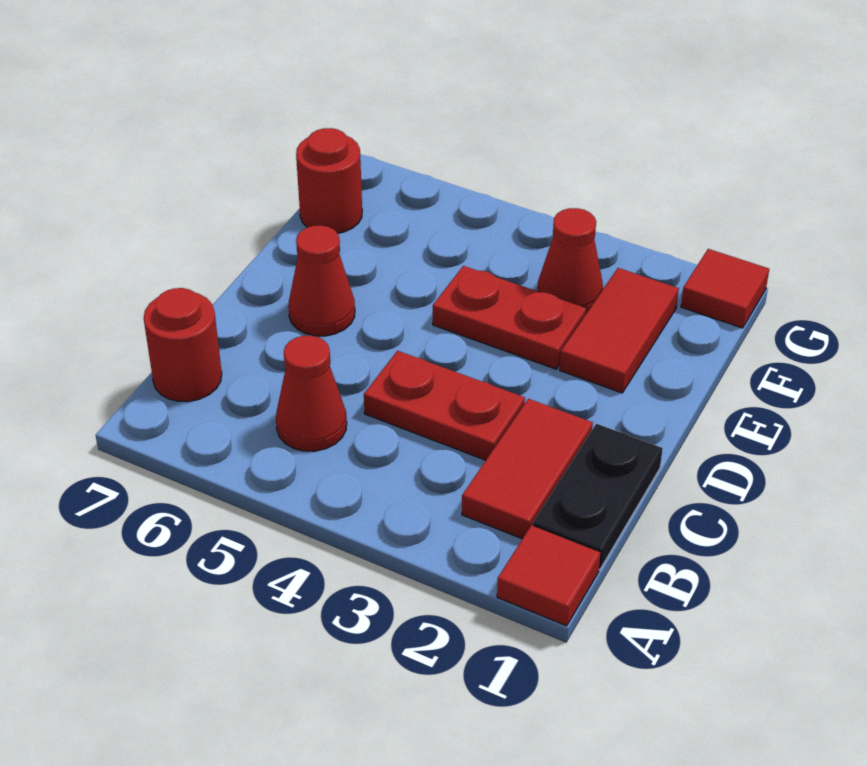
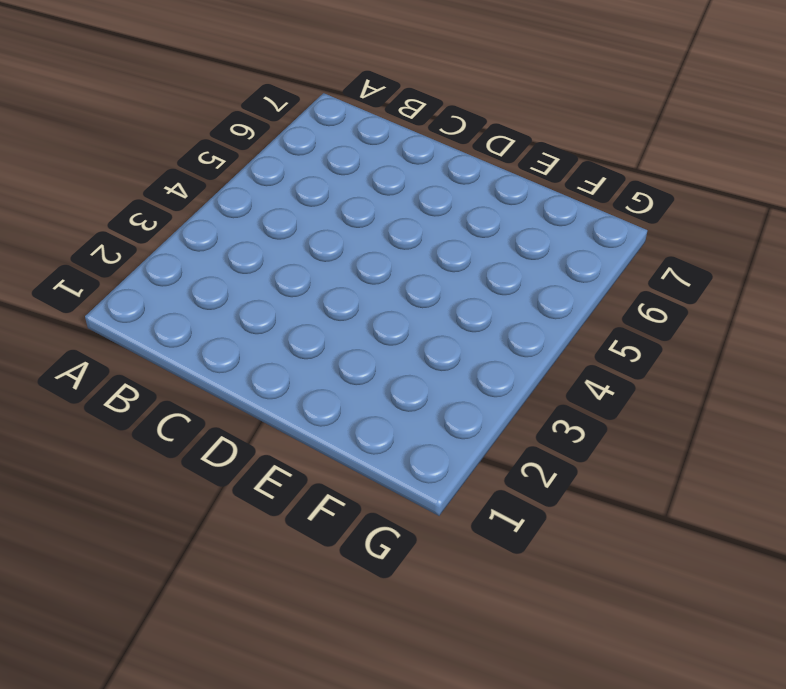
none -> red 1x1 tile [497,525,600,626]
none -> black 1x2 plate [533,424,663,569]
none -> red 1x2 tile [462,399,593,539]

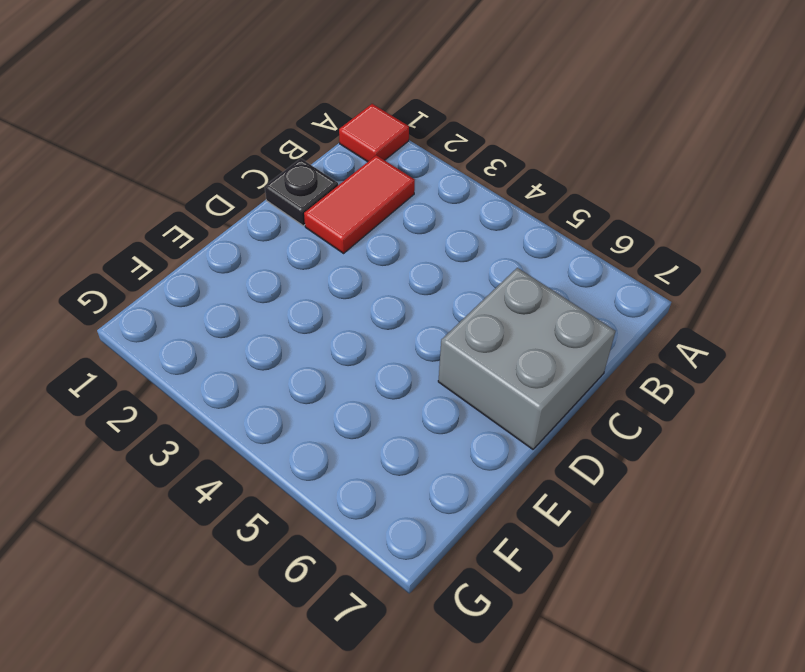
black 1x1 plate [265,158,338,226] -> black 1x2 plate [533,424,663,569]
grey 2x2 brick [438,268,616,449] -> red 1x1 cone [288,225,355,336]
none -> red 1x1 cone [276,336,347,451]
none -> red 1x1 round brick [144,288,222,402]
none -> red 1x2 plate [364,351,525,460]

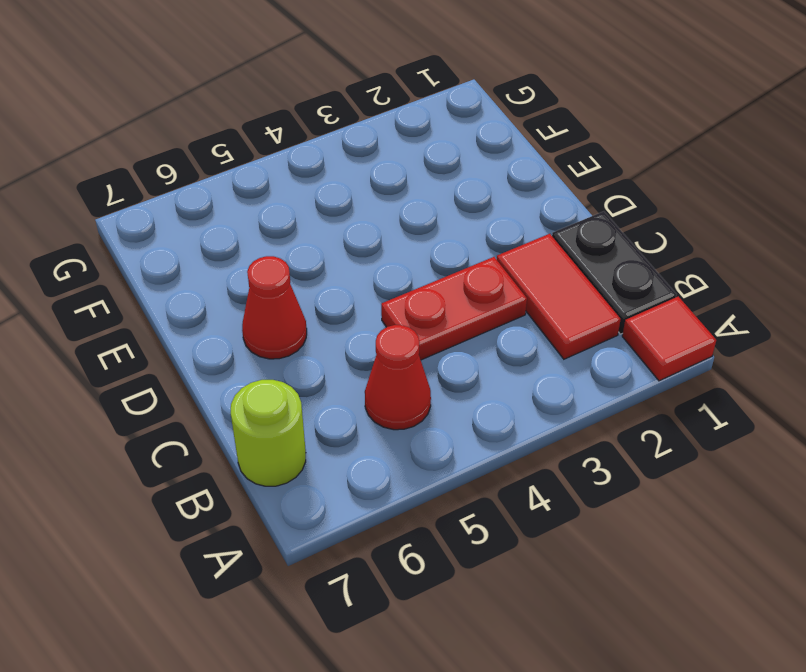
lime 1x1 round brick [231,380,306,486] -> red 1x1 round brick [144,288,222,402]
none -> red 1x2 tile [560,268,679,393]
none -> red 1x2 plate [433,266,586,369]
none -> red 1x1 cone [537,208,603,313]

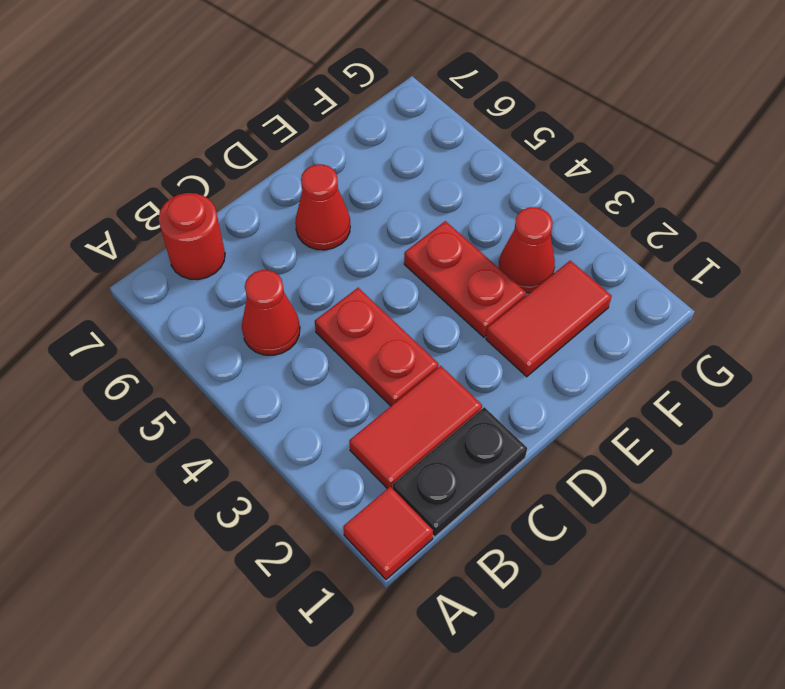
none -> red 1x1 round brick [296,128,362,233]
none -> red 1x1 tile [681,249,769,328]

